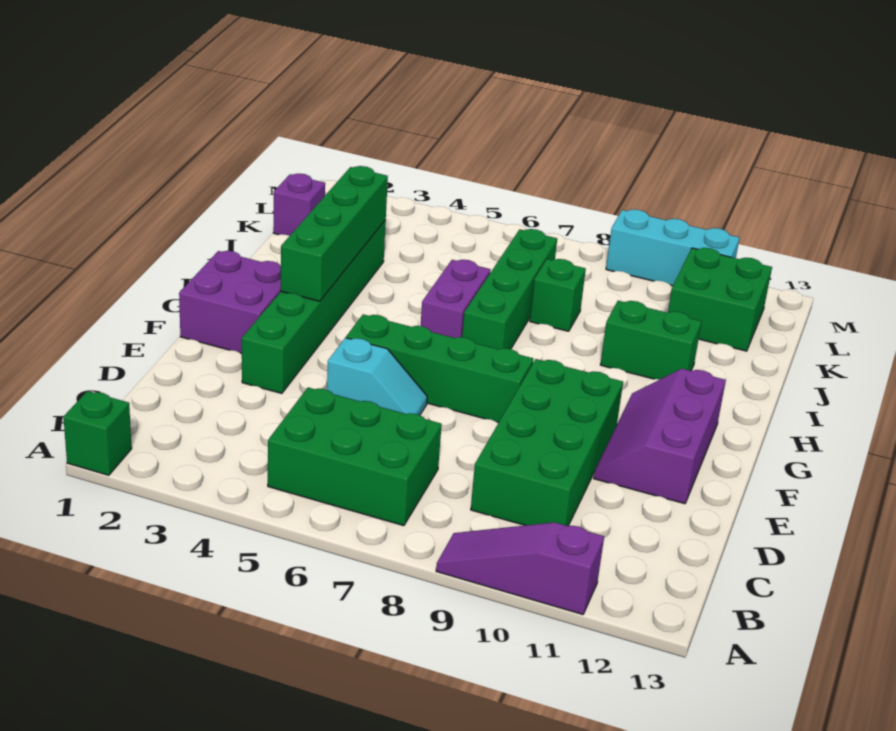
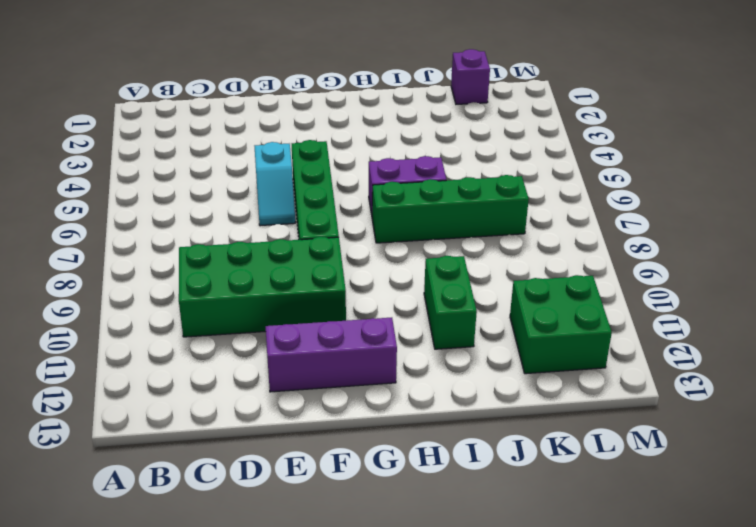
none -> green 1x1 brick [63,391,132,475]
none -> purple 1x3 slope [436,522,604,615]
none -> green 2x3 brick [268,387,442,526]

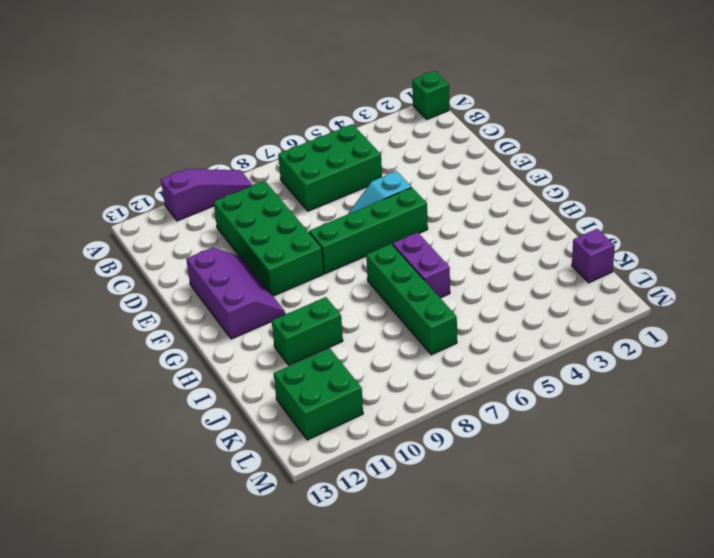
none -> green 1x6 brick [242,220,386,394]
none -> purple 2x2 brick [179,251,281,353]
none -> green 1x1 brick [530,259,586,331]

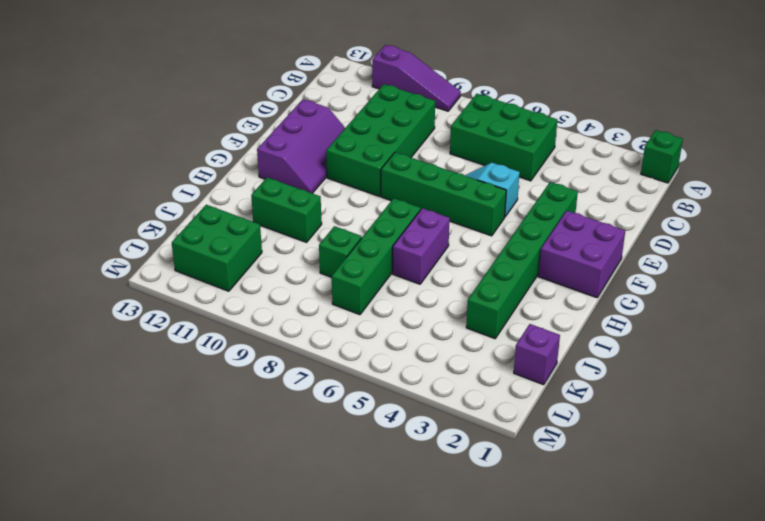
none -> cyan 1x3 brick [606,209,739,286]
none -> green 1x4 brick [281,166,388,301]

